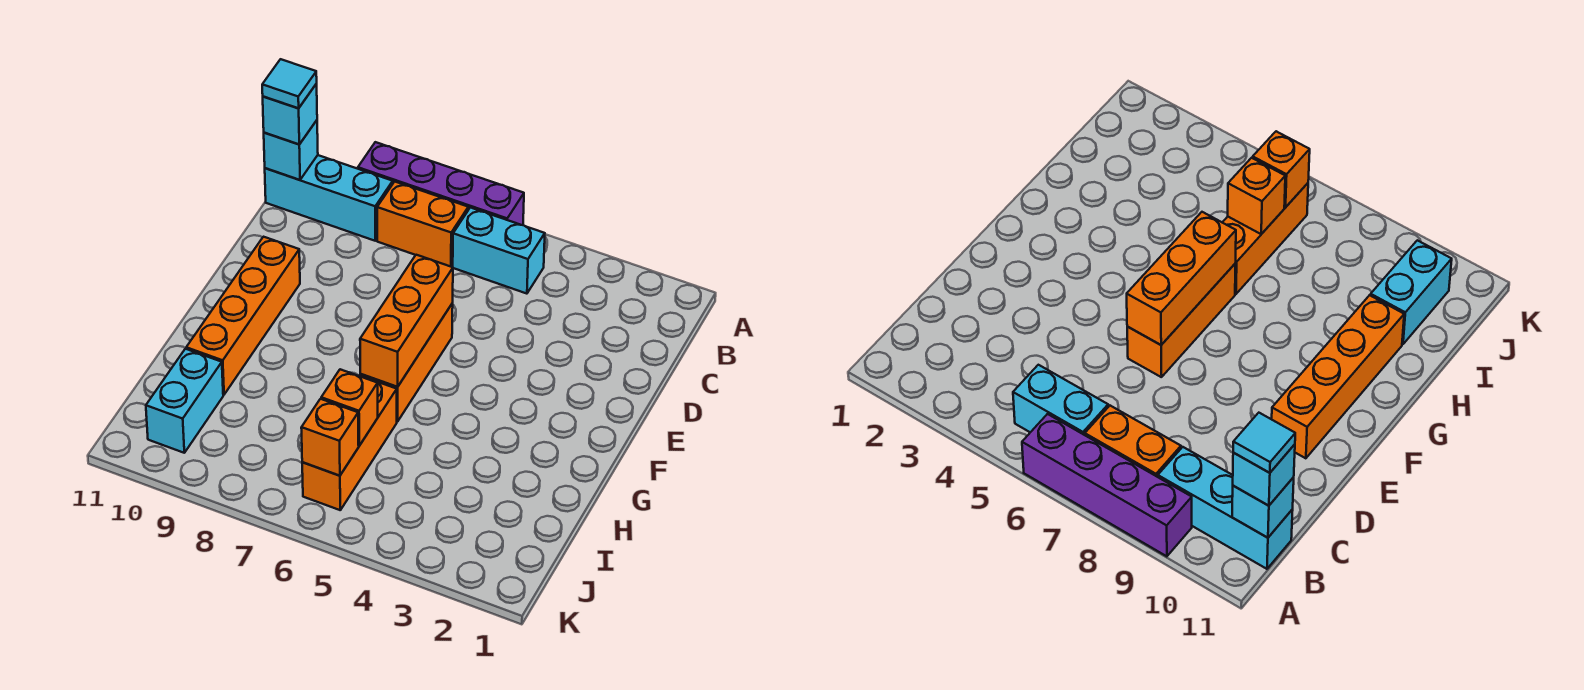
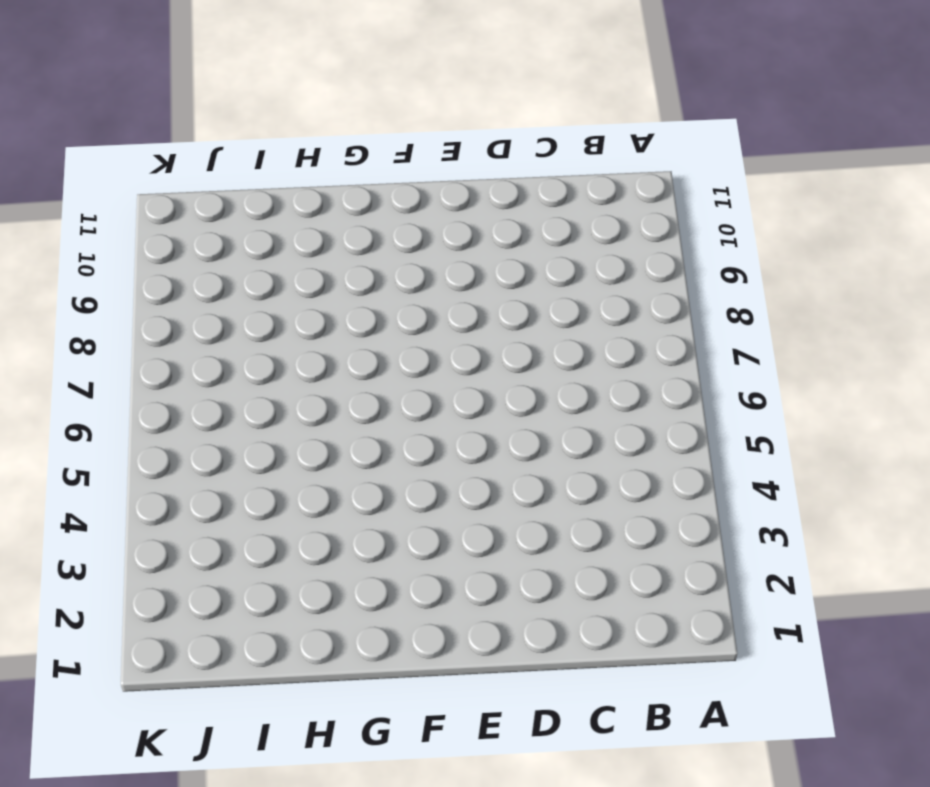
none -> purple 1x4 brick [358,142,524,225]
none -> cyan 1x2 brick [453,207,545,294]
none -> orange 1x2 brick [377,182,468,267]

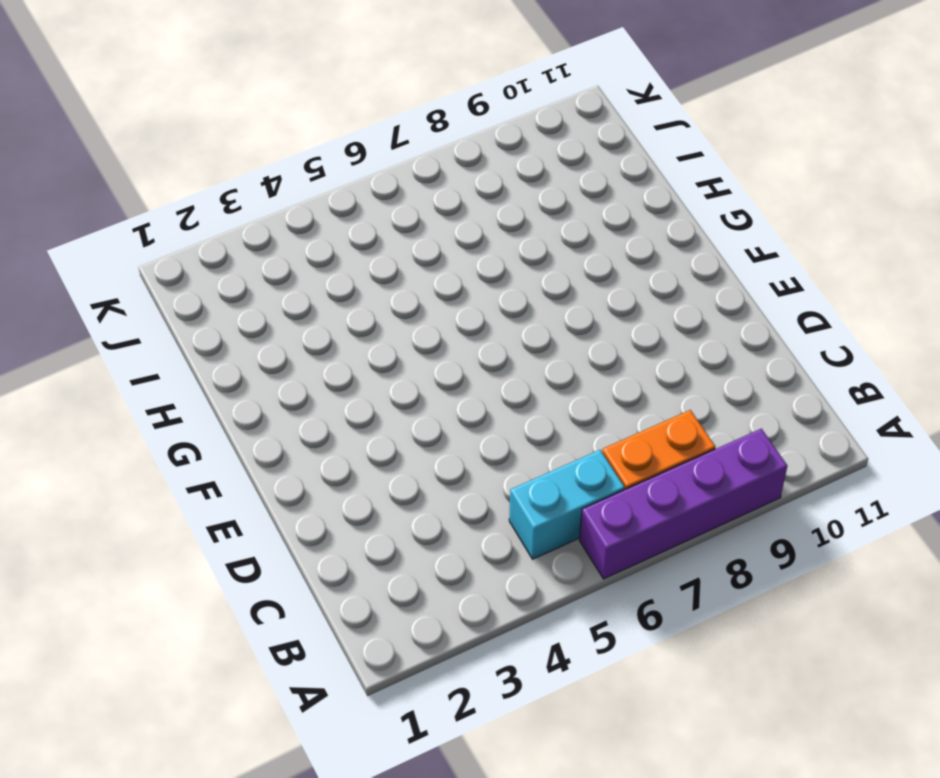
none -> cyan 1x3 brick [265,155,393,241]
none -> orange 1x3 brick [360,303,453,422]
none -> orange 1x4 brick [186,237,300,395]

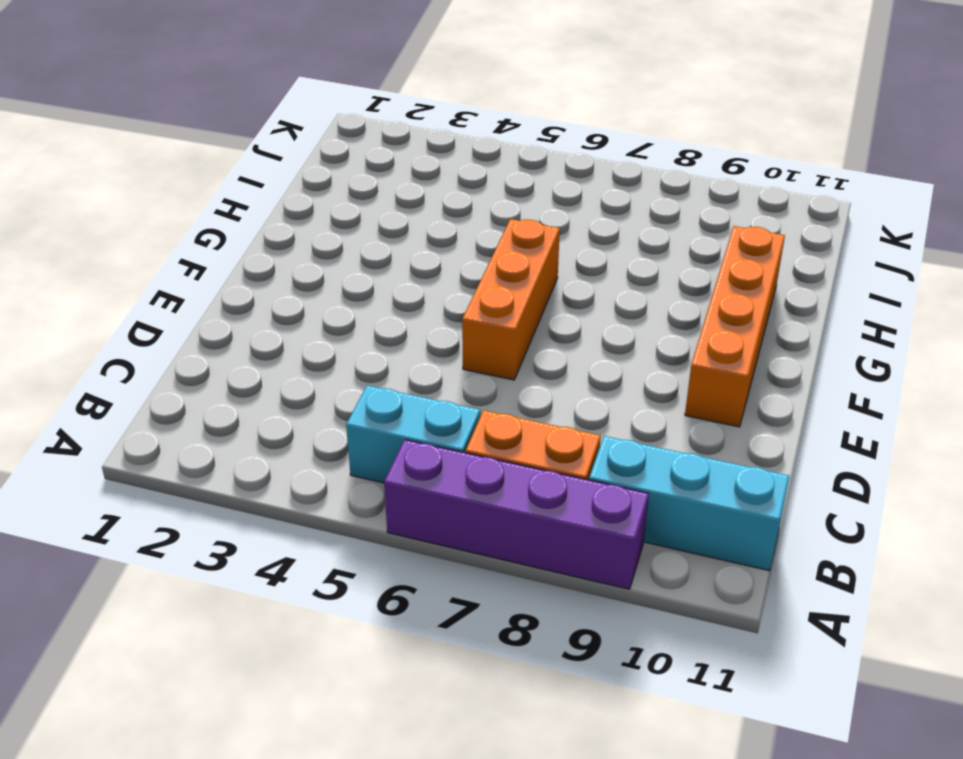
none -> orange 1x3 brick [302,376,397,510]
none -> cyan 1x2 brick [146,349,223,453]
none -> cyan 1x1 brick [264,120,318,180]

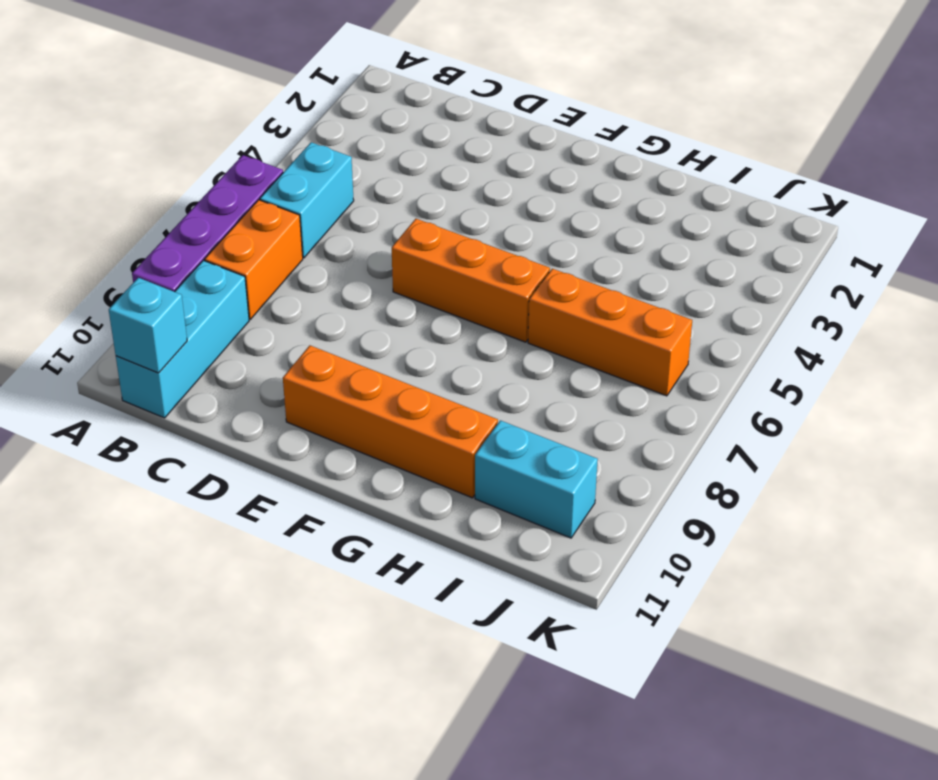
none -> orange 1x3 brick [360,255,453,387]
none -> orange 1x1 brick [321,369,378,446]
none -> orange 1x1 brick [301,399,359,476]

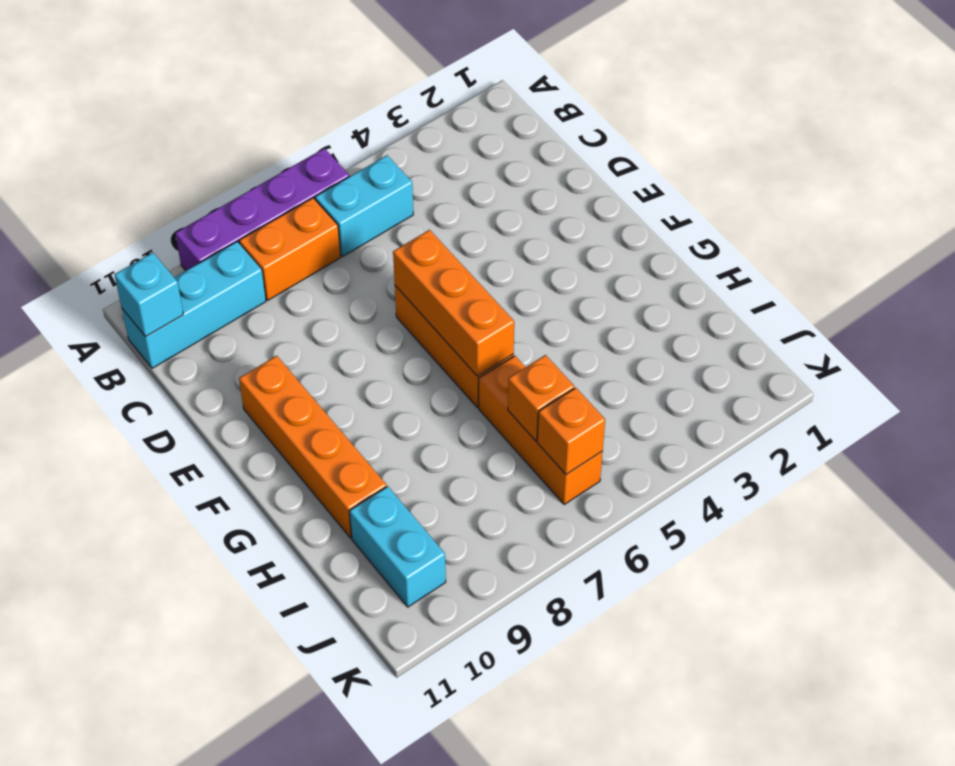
none -> cyan 1x1 brick [263,84,317,144]
none -> cyan 1x1 tile [262,59,317,108]

